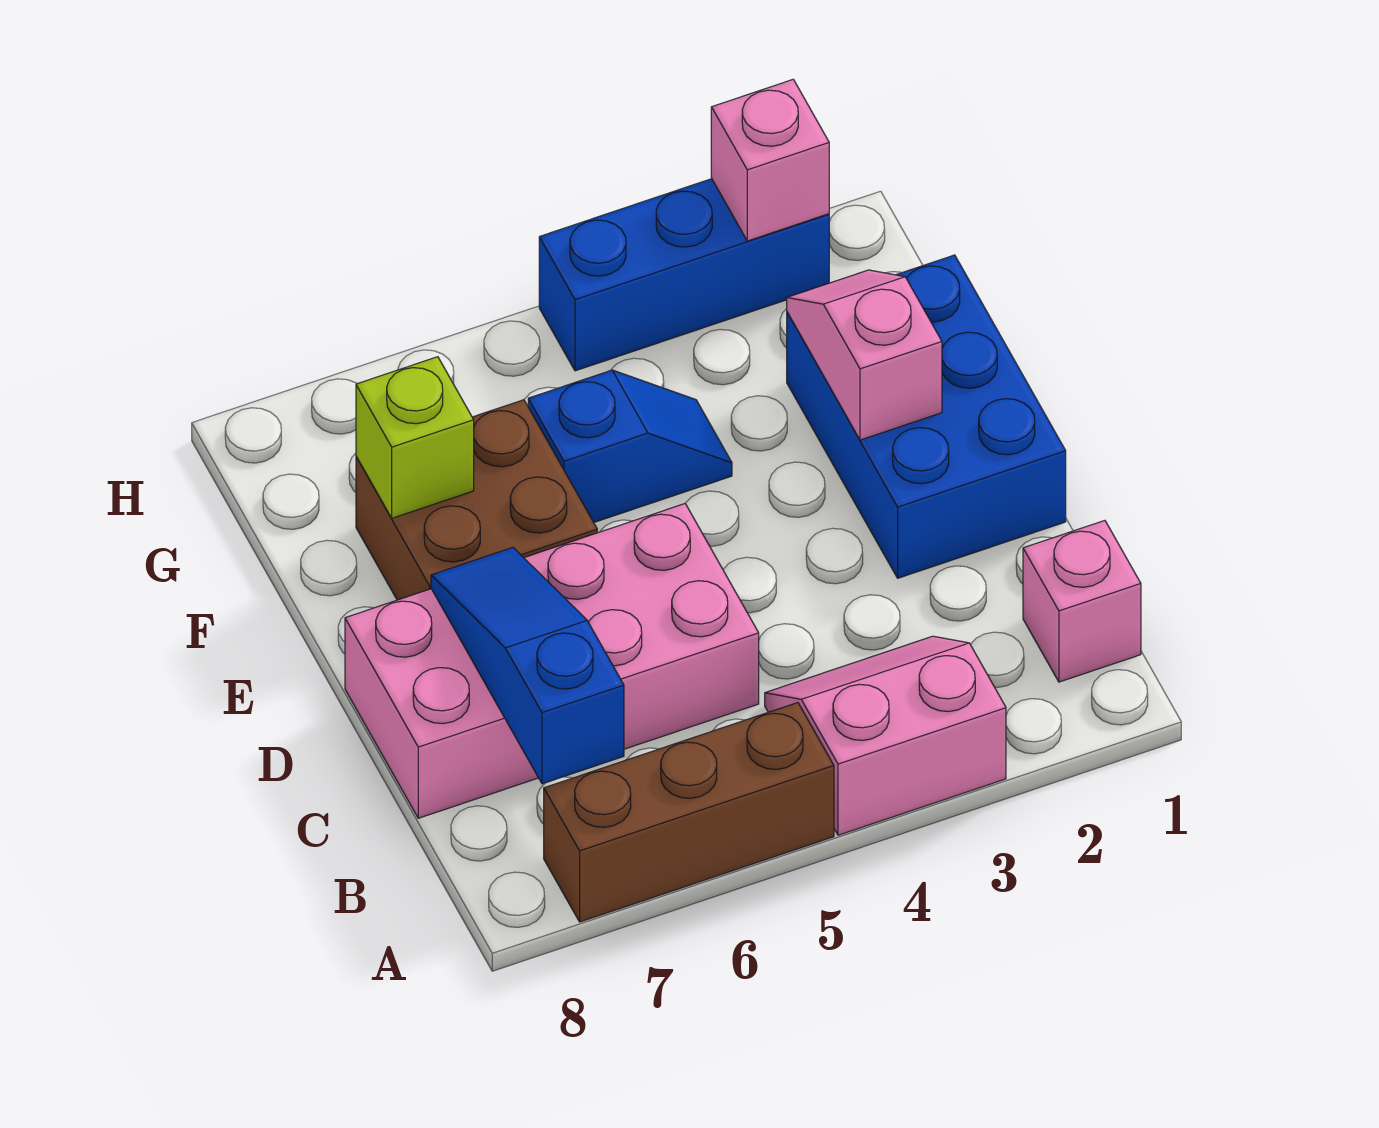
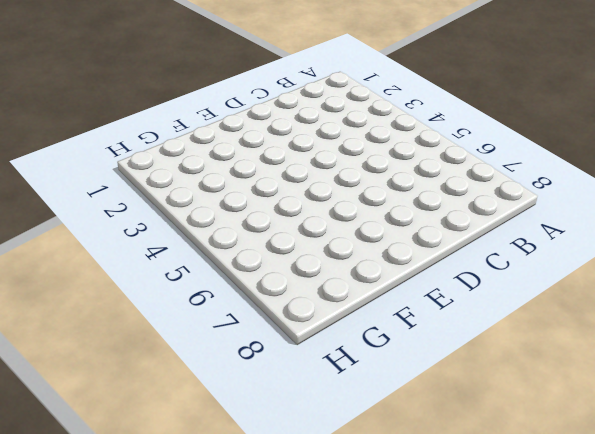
none -> pink 2x2 slope [765,636,1006,835]
none -> brown 1x3 brick [544,703,834,922]
none -> pink 1x1 brick [1023,521,1141,682]

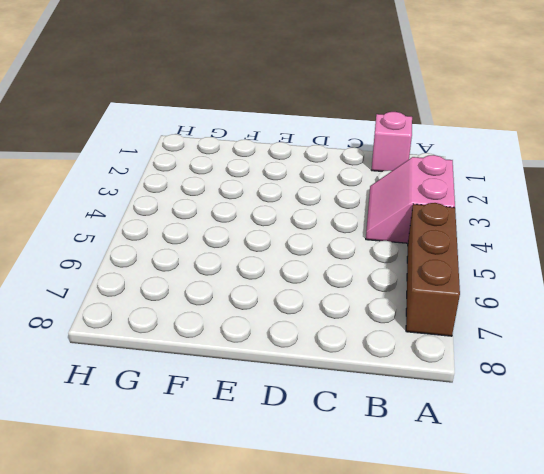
none -> pink 2x4 brick [345,504,759,818]
none -> blue 2x3 brick [787,255,1066,578]
none -> brown 2x2 brick [356,400,597,600]

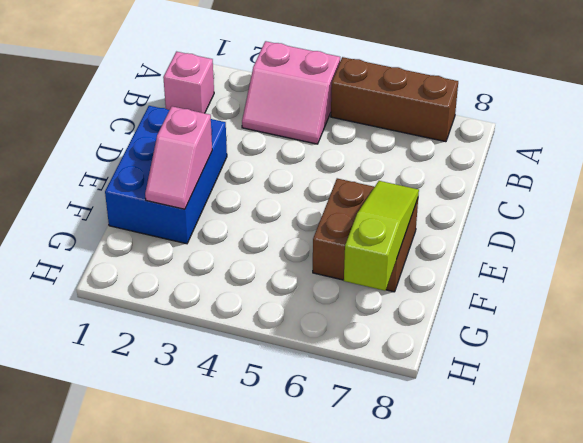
lime 1x3 slope [344,181,419,291] -> lime 1x1 brick [356,357,474,518]
none -> pink 2x4 brick [345,504,759,818]
none -> blue 1x2 slope [528,370,732,522]
none -> blue 1x3 brick [539,179,829,371]

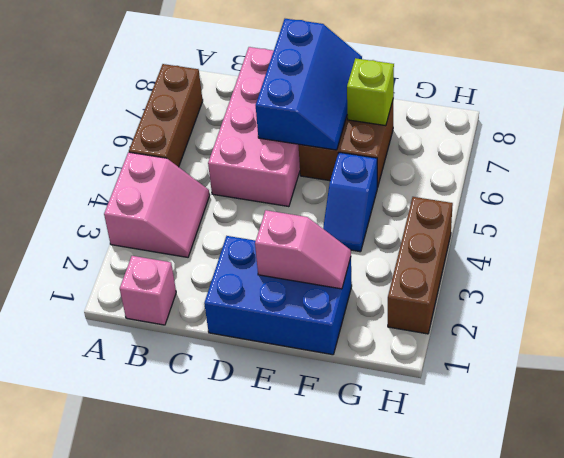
blue 2x3 slope [256,19,362,150] -> blue 1x3 slope [431,548,624,784]
brown 1x3 brick [388,197,453,334] -> blue 1x3 brick [539,179,829,371]
none -> pink 1x1 brick [711,80,829,241]

